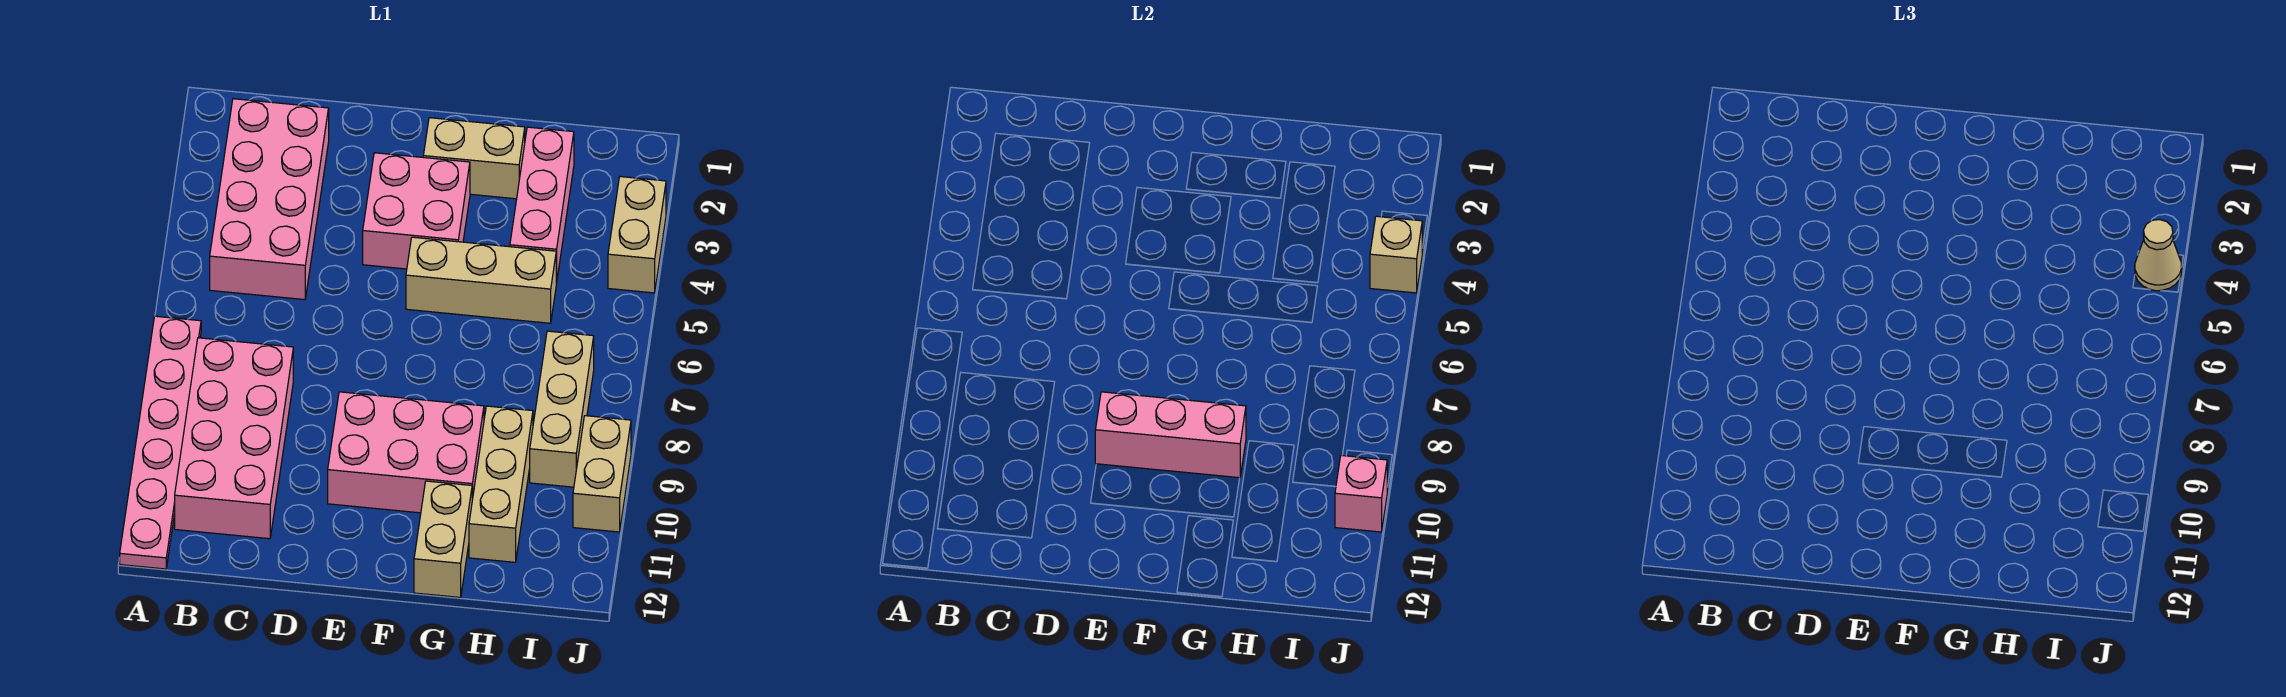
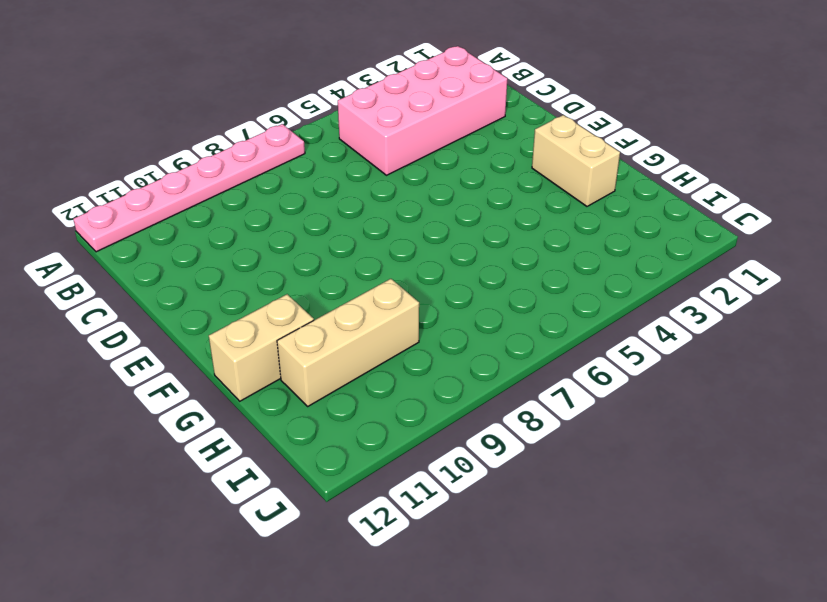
none -> pink 2x4 brick [175,338,293,539]
none -> pink 2x2 brick [363,153,470,269]
none -> pink 2x3 brick [328,392,484,513]

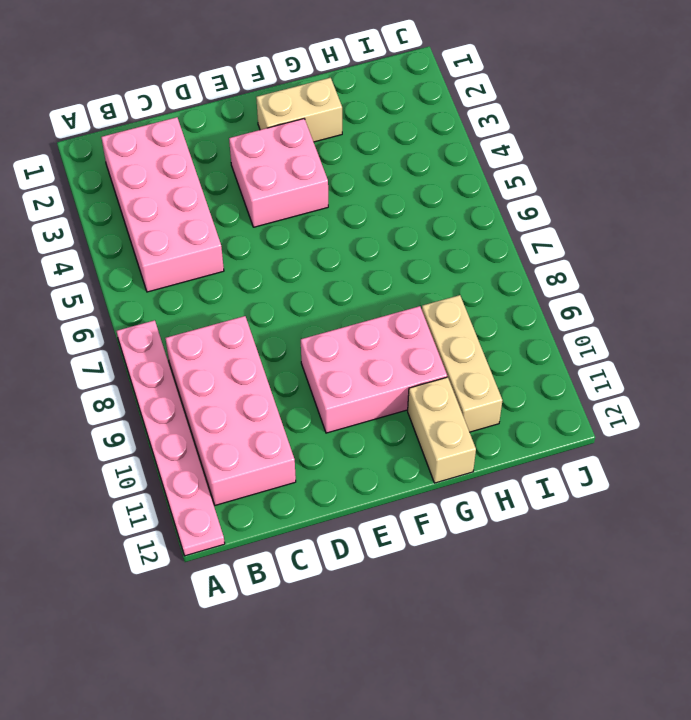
none -> tan 1x3 brick [406,237,556,323]
none -> pink 1x3 brick [510,127,574,283]
none -> tan 1x3 brick [530,331,594,487]

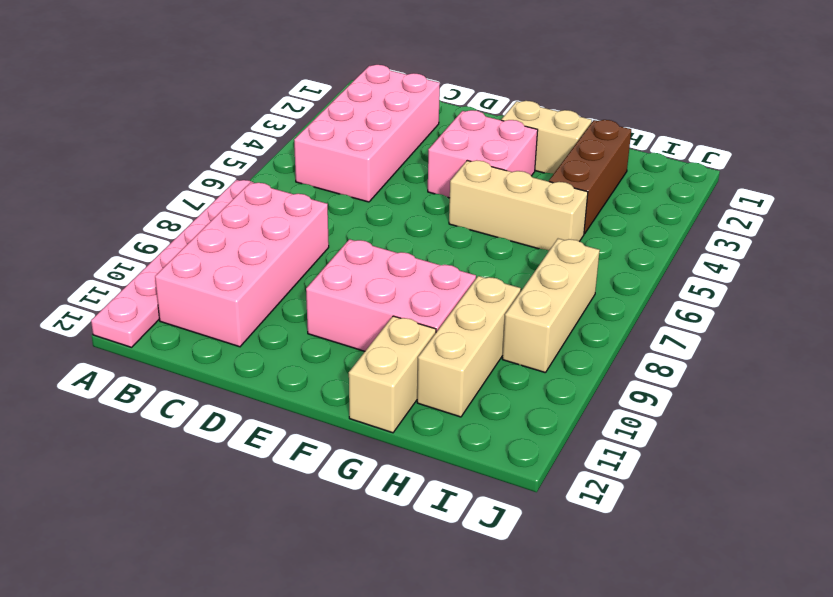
brown 1x3 brick [549,120,631,234] -> pink 1x3 brick [510,127,574,283]
none -> tan 1x2 brick [608,177,666,293]
none -> tan 1x2 brick [573,416,631,532]
none -> pink 1x3 brick [1095,392,1246,478]

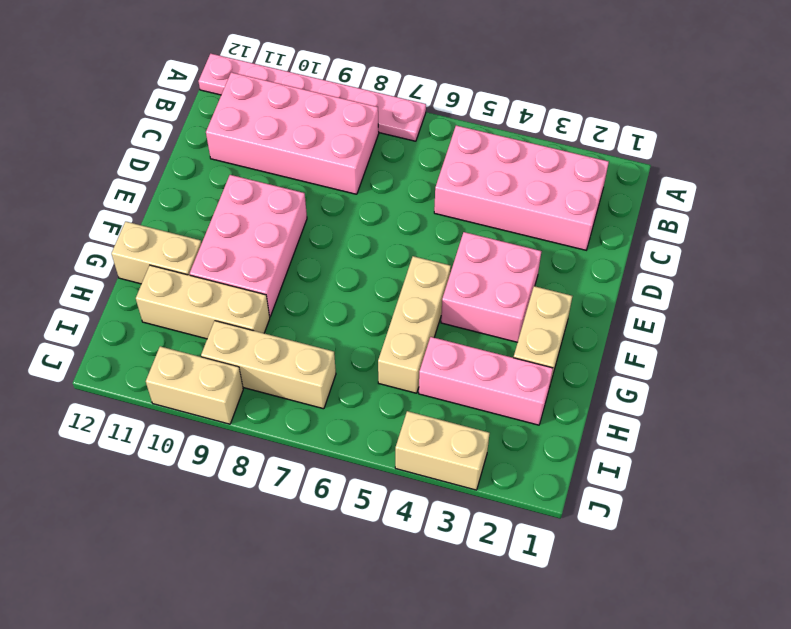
none -> pink 1x3 brick [1095,392,1246,478]
none -> tan 1x1 brick [1370,216,1422,293]
none -> pink 1x1 brick [1335,455,1387,532]

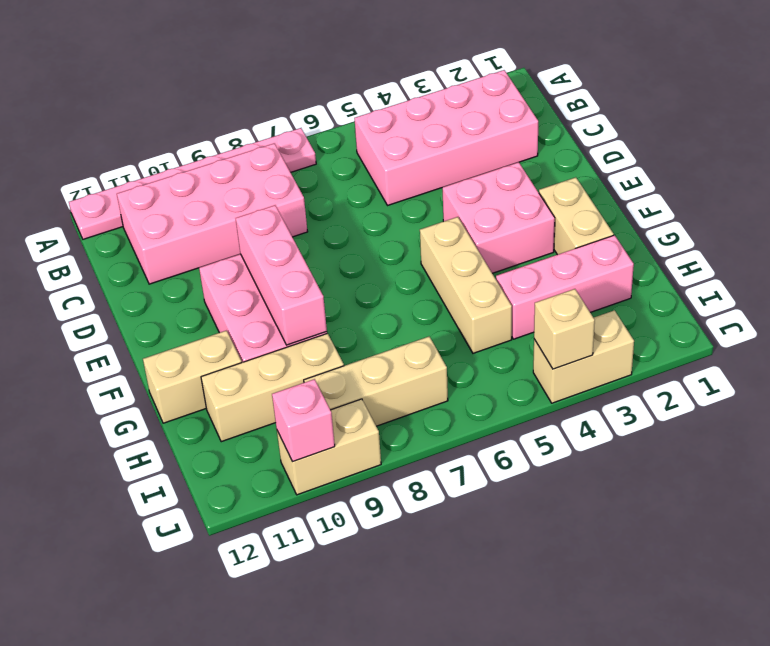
none -> tan 1x1 cone [2135,220,2182,291]

